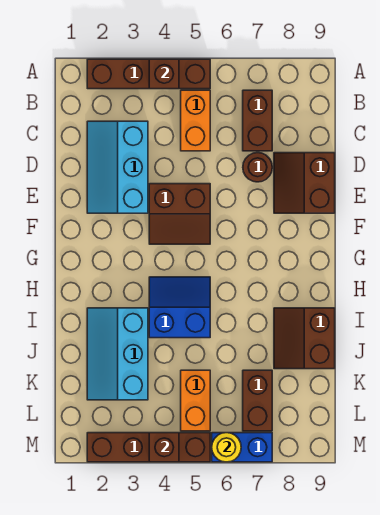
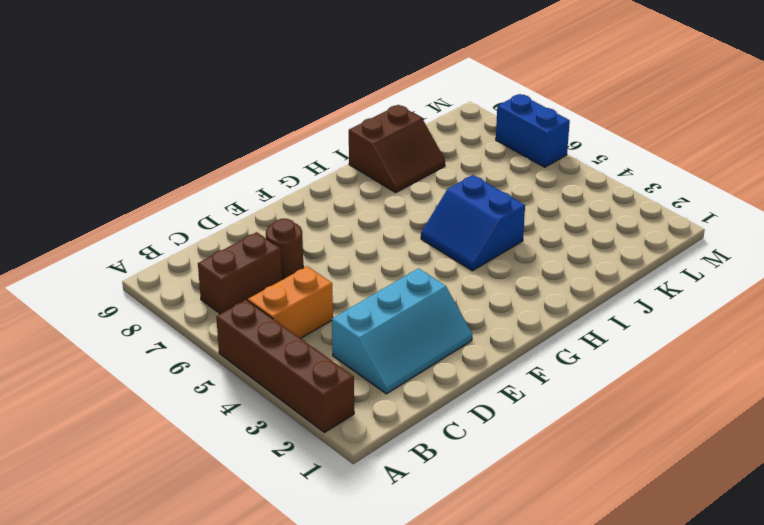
none -> brown 2x2 slope [274,153,335,213]
none -> brown 2x2 slope [149,184,210,244]
none -> cyan 2x3 slope [87,308,148,400]

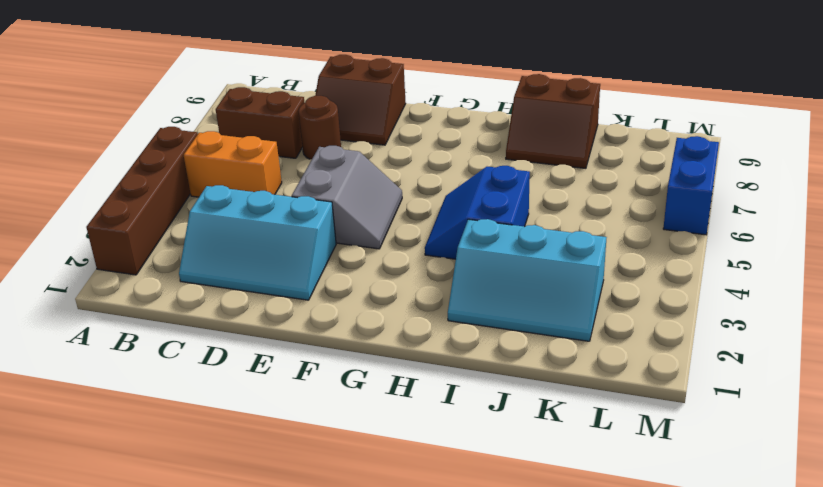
grey 2x2 slope [292,146,402,249] -> brown 2x2 slope [149,184,210,244]
none -> orange 1x2 brick [181,370,210,431]
none -> brown 1x2 brick [243,370,272,431]
none -> brown 1x4 brick [87,433,210,462]

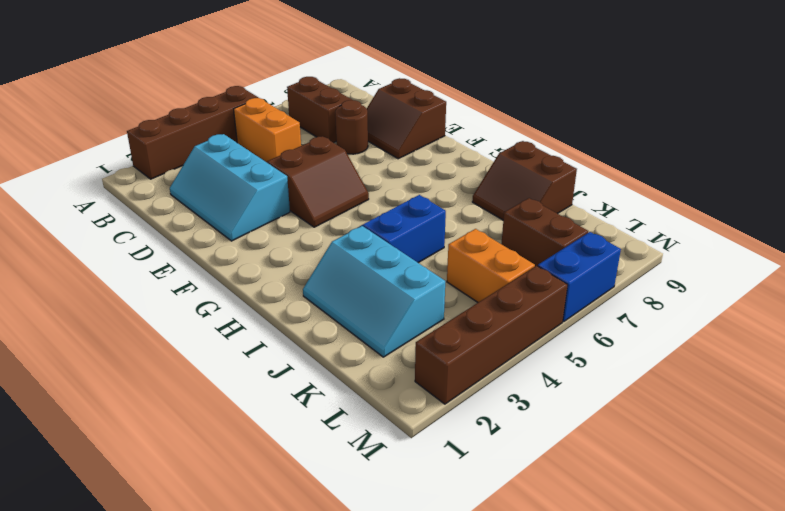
none -> brown 1x1 brick [149,59,179,89]
none -> brown 1x1 brick [149,433,179,462]
none -> yellow 1x1 round brick [212,433,241,462]

